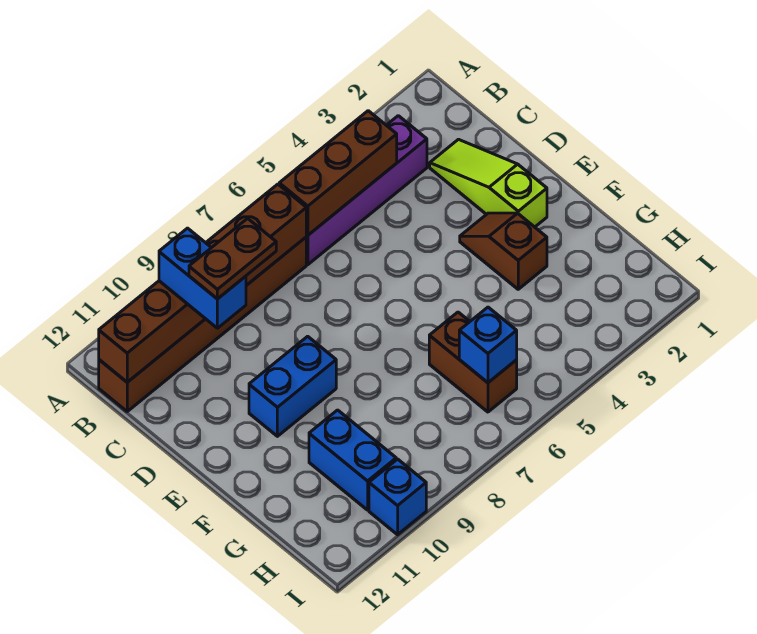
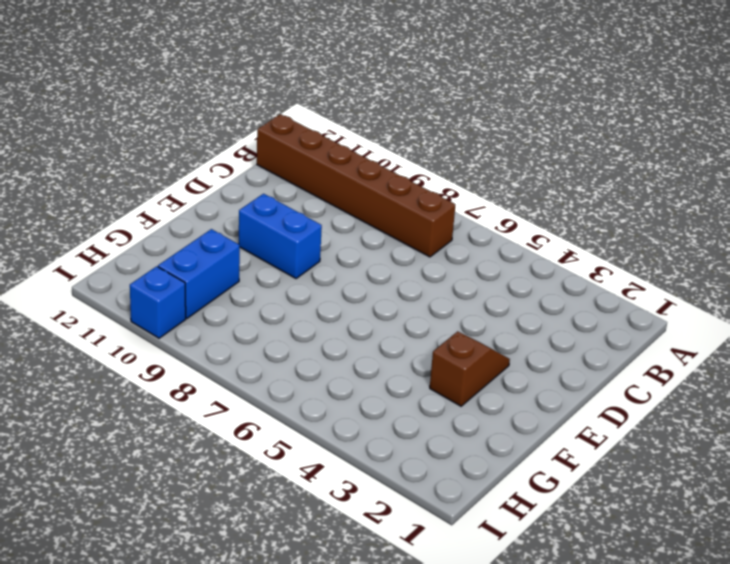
none -> purple 1x4 brick [306,116,427,265]
none -> lime 1x3 slope [430,139,547,227]
none -> brown 1x2 brick [429,312,517,412]

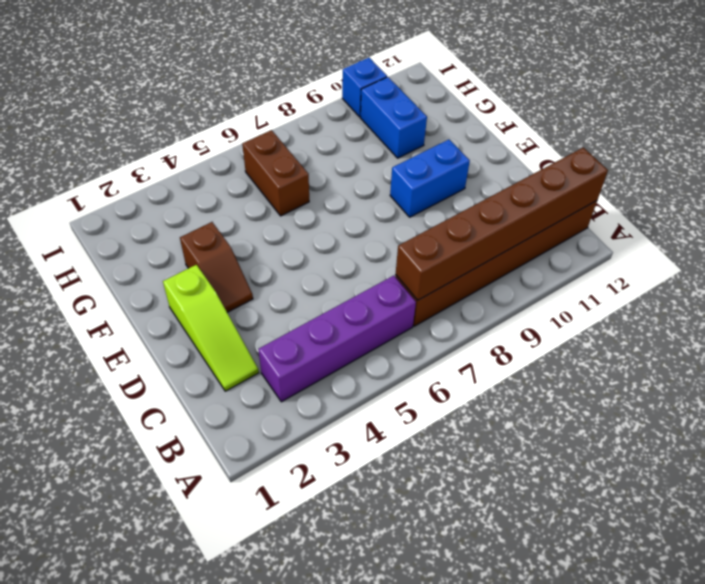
none -> brown 1x3 brick [279,111,397,235]
none -> blue 1x1 brick [459,307,517,383]
none -> blue 1x2 brick [159,228,246,328]

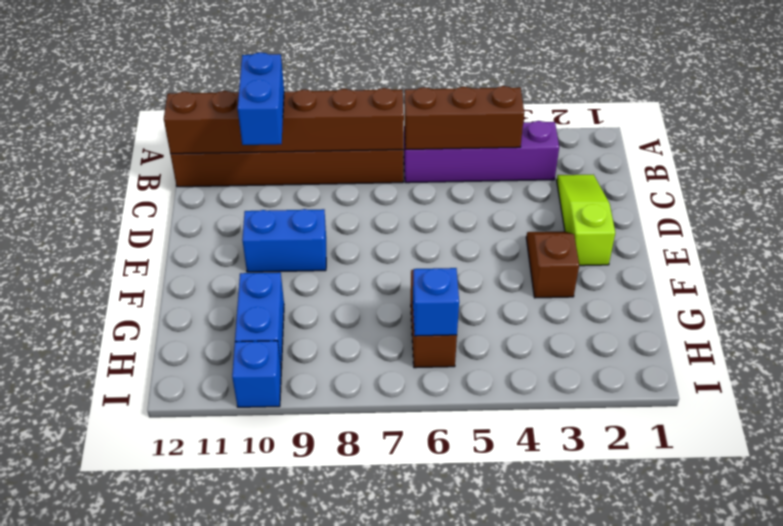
none -> brown 1x2 plate [189,218,276,299]

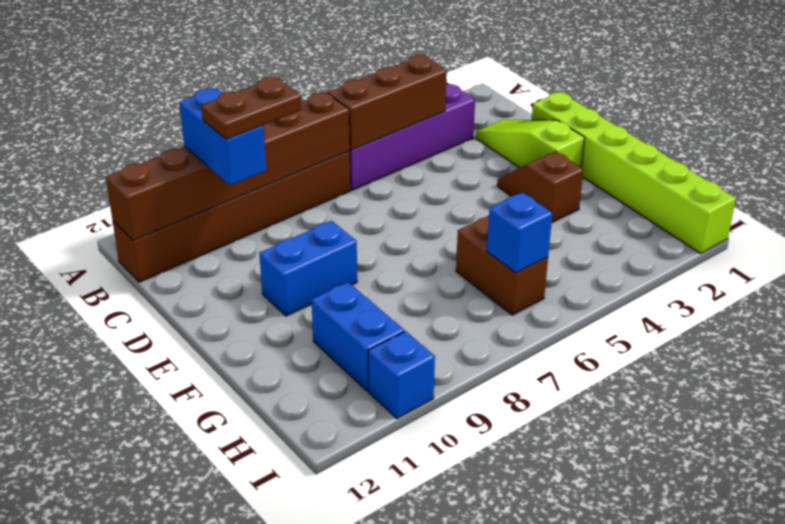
lime 1x6 brick [532,92,736,253] -> none

